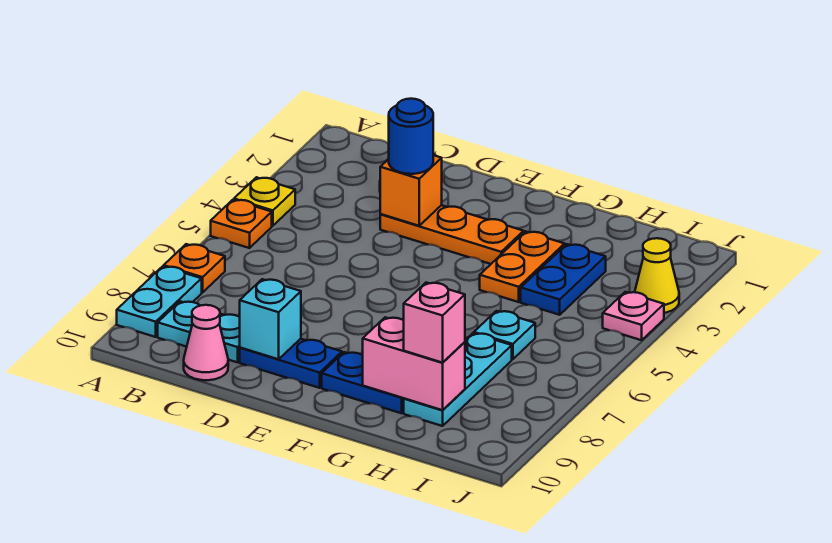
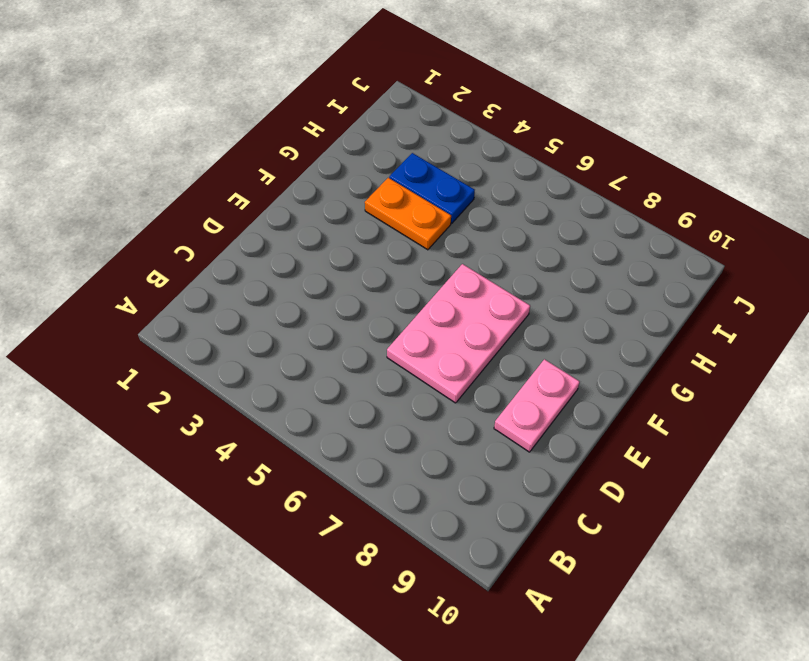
pink 2x3 plate [387,264,530,403] -> none
pink 1x2 plate [494,359,580,452] -> blue 1x2 plate [240,339,342,388]
none -> yellow 1x1 plate [234,177,295,226]
none -> orange 1x1 plate [211,200,272,248]
none -> orange 1x1 plate [164,244,225,293]

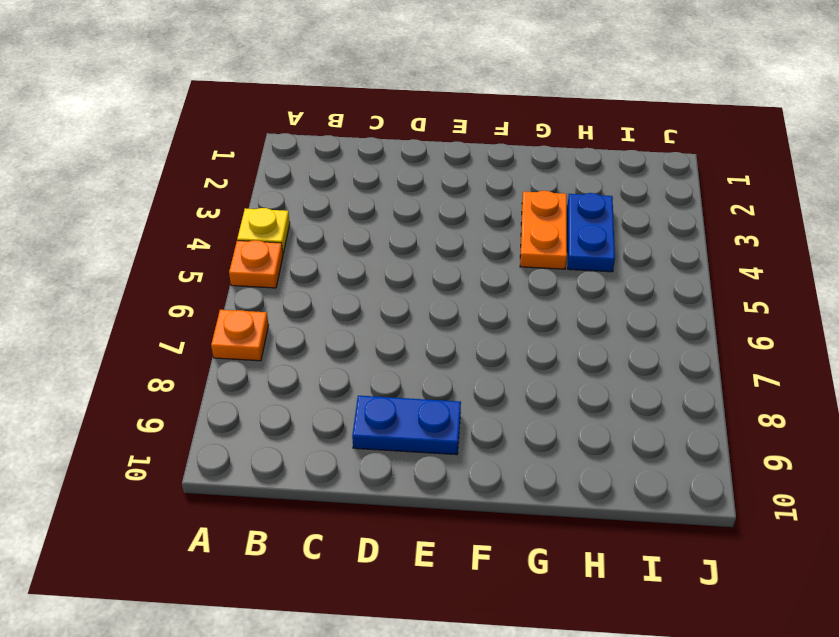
none -> cyan 1x2 plate [117,266,202,337]
none -> cyan 1x2 plate [158,301,240,362]
none -> pink 1x1 cone [184,305,228,380]

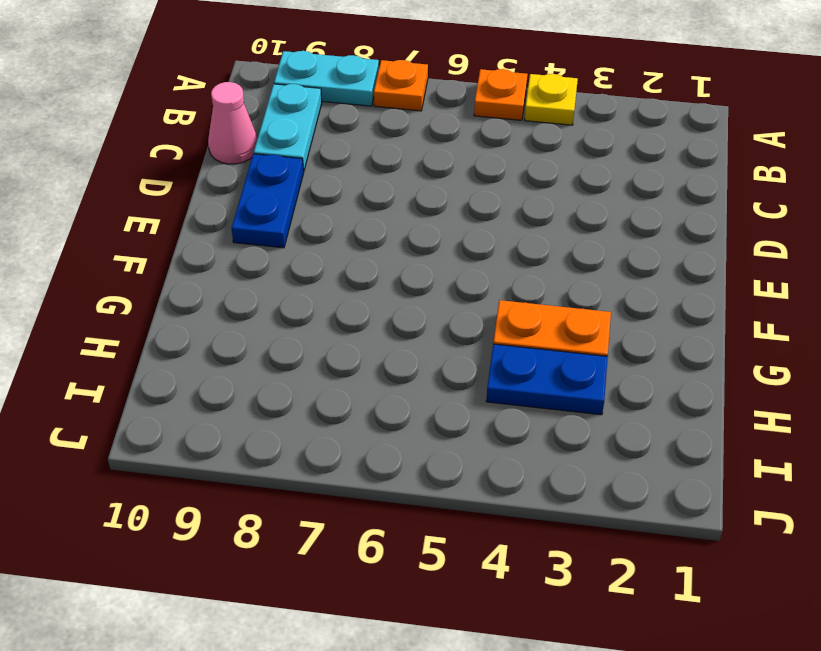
none -> orange 1x3 plate [380,205,524,264]
none -> blue 1x2 plate [322,352,404,413]
none -> cyan 1x1 plate [474,311,535,359]

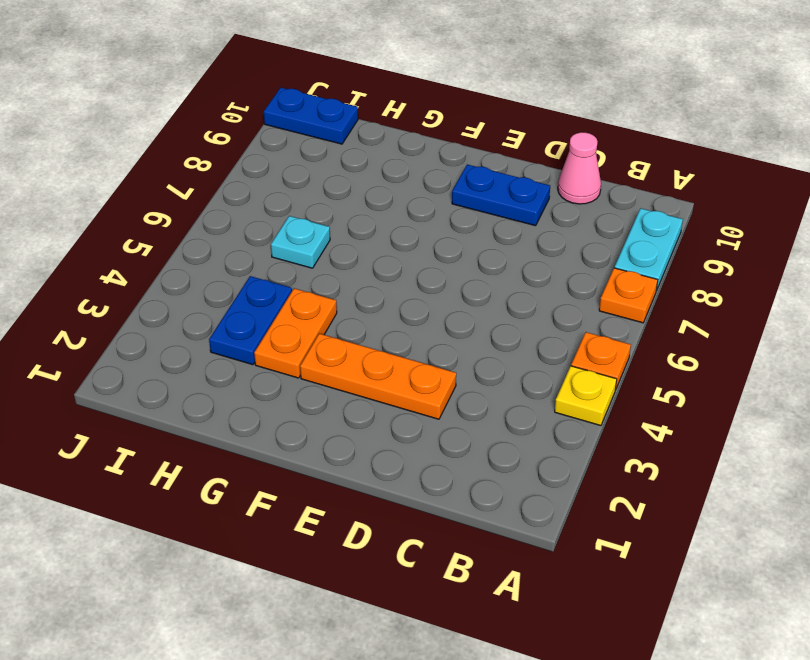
blue 1x2 plate [264,88,358,144] -> blue 1x2 plate moved to [322,352,404,413]
none -> cyan 1x2 plate [158,301,240,362]
none -> cyan 1x3 plate [404,333,512,426]
none -> yellow 1x1 cone [635,238,679,313]

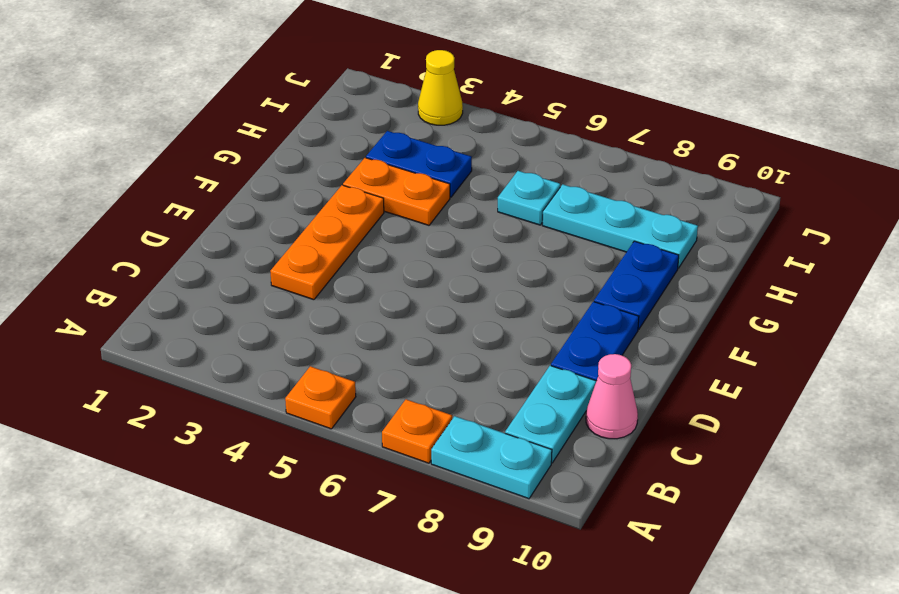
none -> yellow 1x1 plate [234,177,295,226]
none -> pink 1x1 plate [603,292,664,340]
none -> orange 1x1 brick [380,155,442,226]

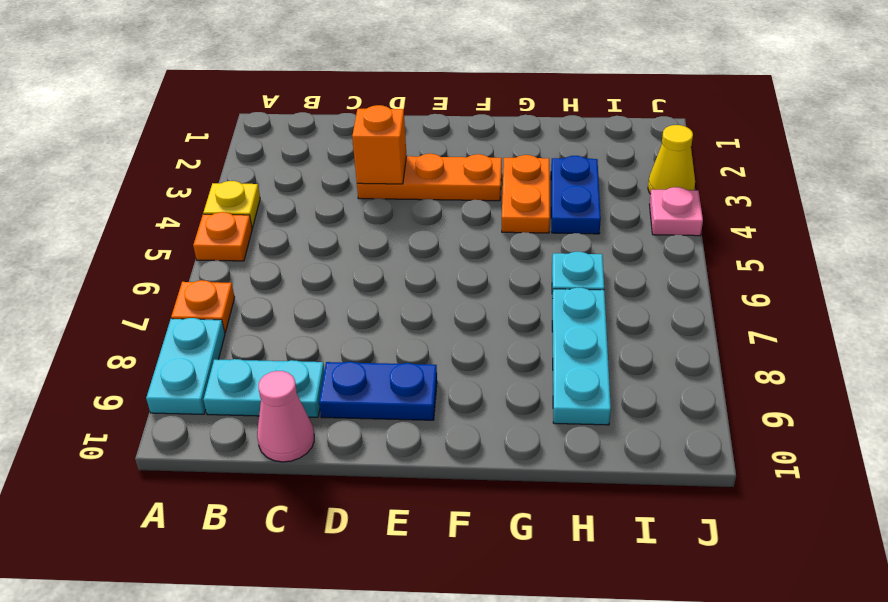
none -> blue 1x2 plate [322,352,404,413]
none -> cyan 1x1 brick [240,279,301,359]
none -> pink 1x2 brick [363,317,465,410]

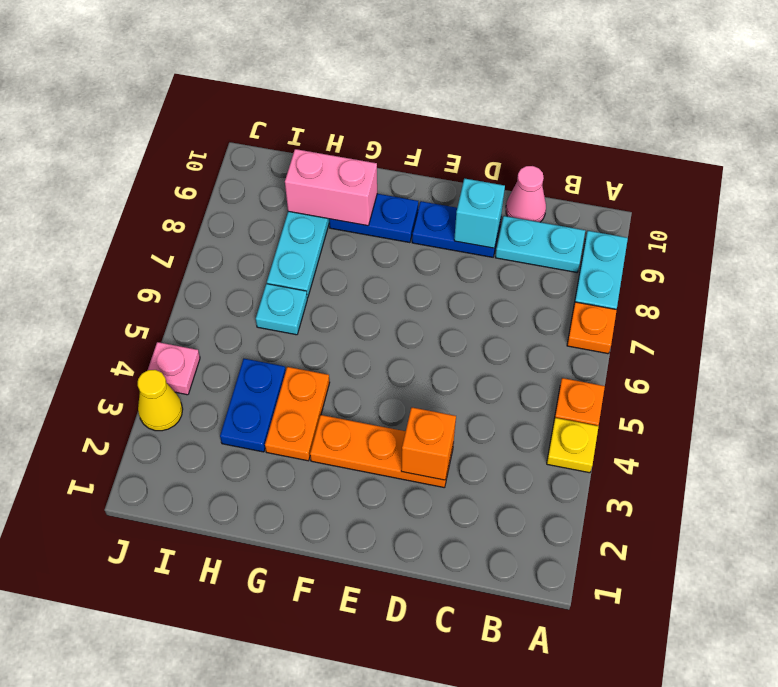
none -> blue 1x1 round brick [389,99,433,174]
none -> pink 1x1 brick [404,283,465,363]

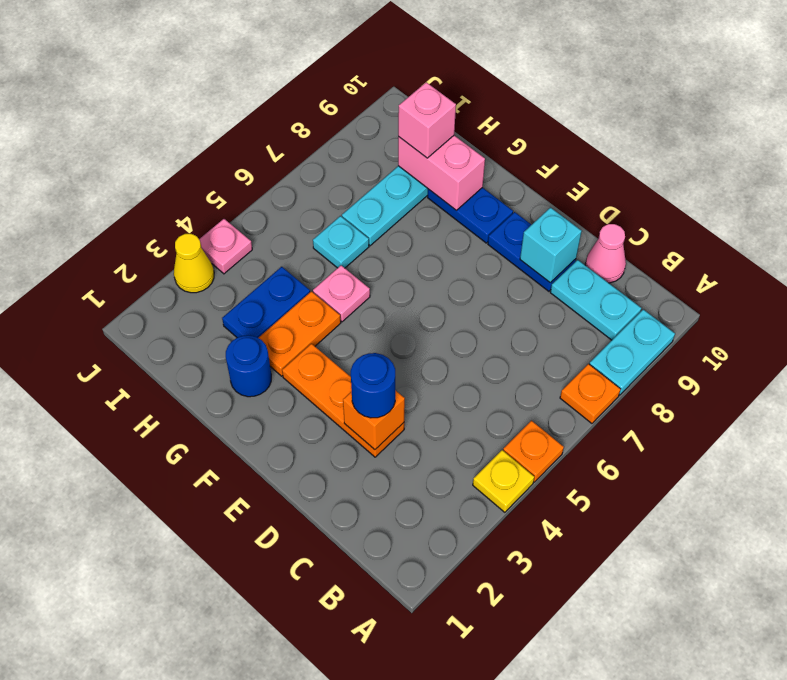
blue 1x1 round brick [226,335,271,397] -> none
pink 1x1 plate [313,265,370,322] -> none

